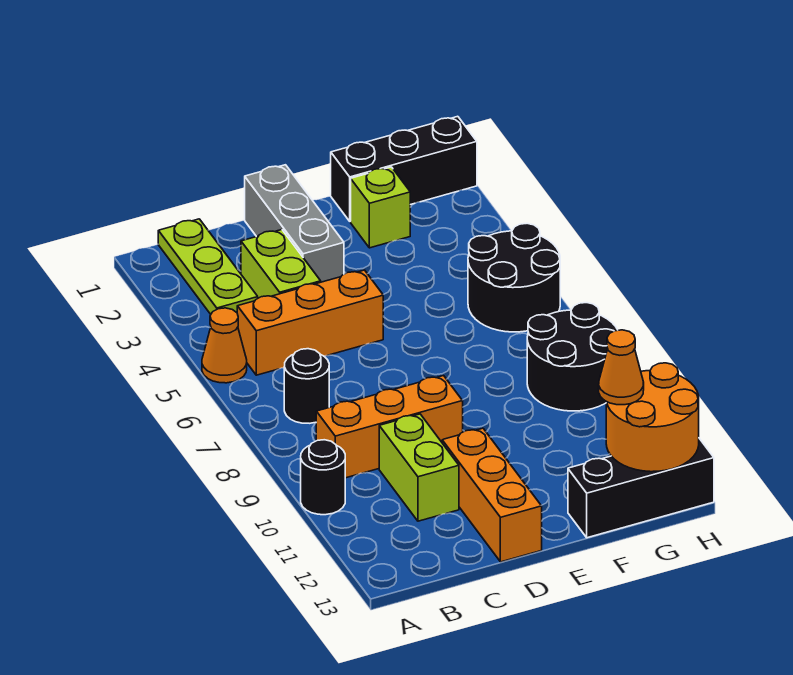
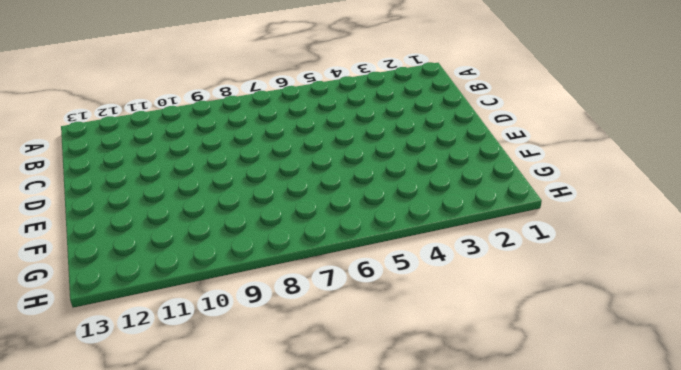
none -> orange 1x1 cone [202,308,247,383]
none -> black 1x1 round brick [301,440,345,515]
none -> lime 1x3 plate [158,219,258,314]

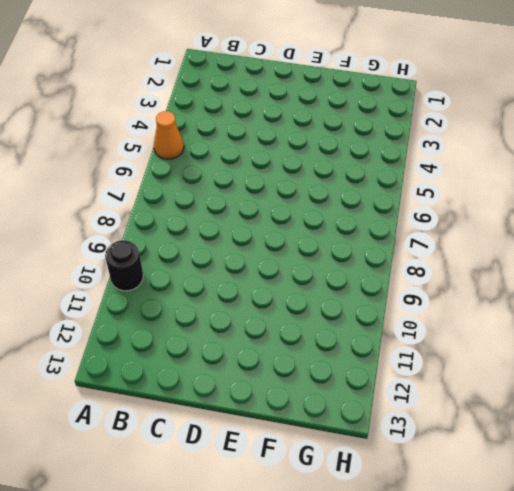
none -> lime 1x3 plate [158,219,258,314]
none -> orange 1x3 brick [237,270,383,375]
none -> black 1x1 round brick [284,349,329,423]

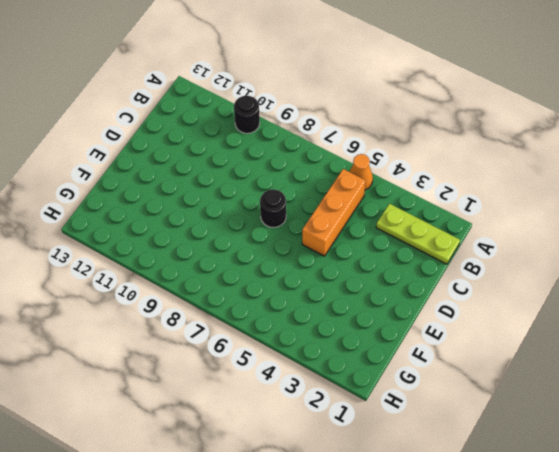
black 1x1 round brick [260,189,286,227] -> black 1x1 round brick moved to [284,349,329,423]
none -> orange 1x3 brick [316,376,463,478]
none -> lime 1x2 brick [241,230,321,298]
none -> lime 1x2 brick [379,414,459,521]

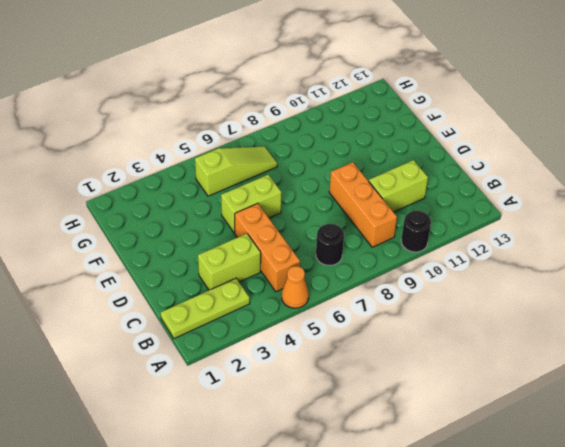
lime 1x2 brick [221,175,282,233] -> none
lime 1x3 slope [195,147,277,196] -> black 2x2 round brick [468,223,560,332]
none -> grey 1x3 brick [245,165,344,282]
none -> orange 1x3 brick [442,428,542,562]
none -> black 1x3 brick [331,116,477,221]

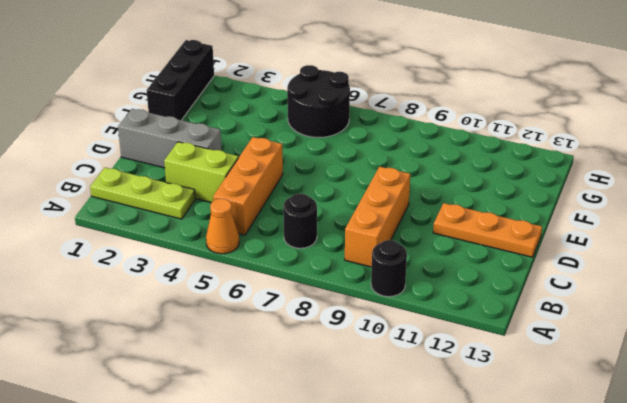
orange 1x3 plate [433,203,542,257] -> orange 1x3 brick [442,428,542,562]
none -> lime 1x2 brick [379,414,459,521]
none -> lime 1x1 brick [351,167,410,248]
none -> black 1x3 brick [568,438,714,538]

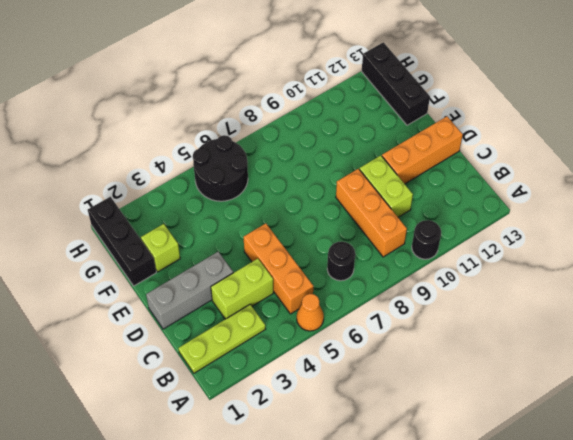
lime 1x2 brick [359,156,413,217] -> lime 1x2 brick turned to [379,414,459,521]
none -> black 2x2 round brick [527,303,617,411]
none -> orange 2x2 round brick [606,363,699,472]
none -> orange 1x1 cone [599,330,644,405]

